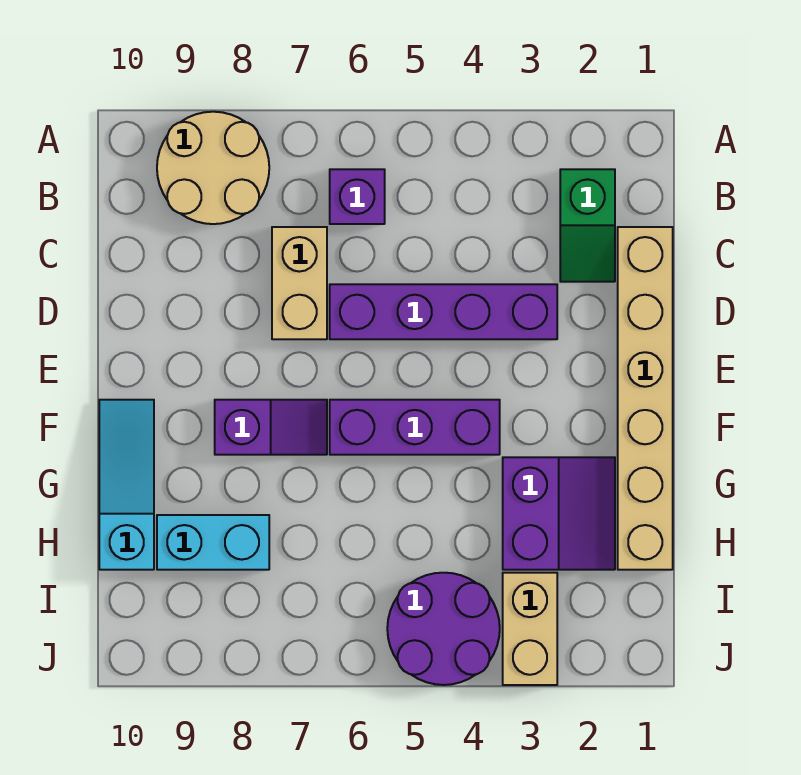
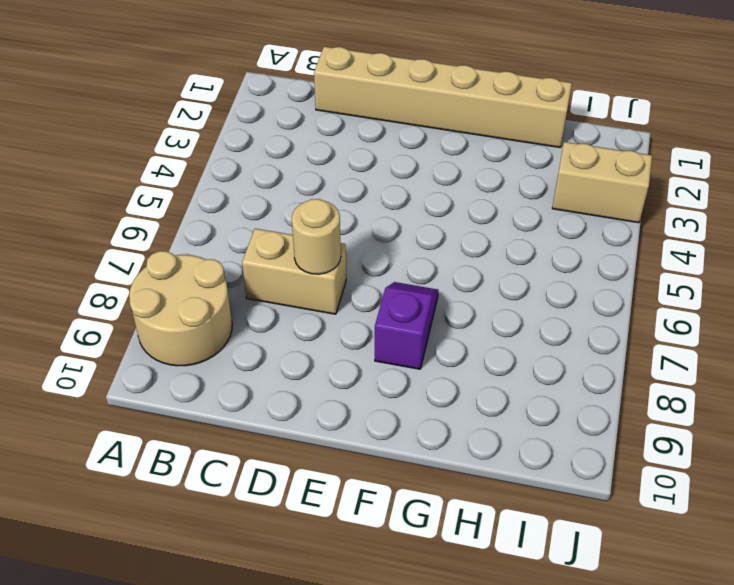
tan 1x1 round brick [292,199,341,274] -> none
none -> green 1x2 slope [560,169,615,282]
none -> purple 1x1 brick [330,169,385,224]
none -> purple 1x4 brick [330,284,557,339]

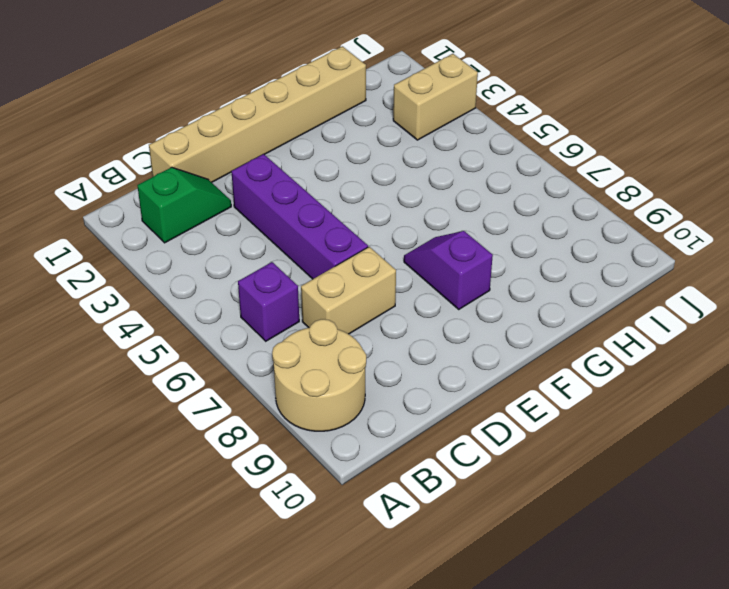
none -> purple 1x3 brick [330,400,500,455]
none -> cyan 1x3 slope [99,400,154,570]
none -> purple 2x2 slope [503,457,615,570]

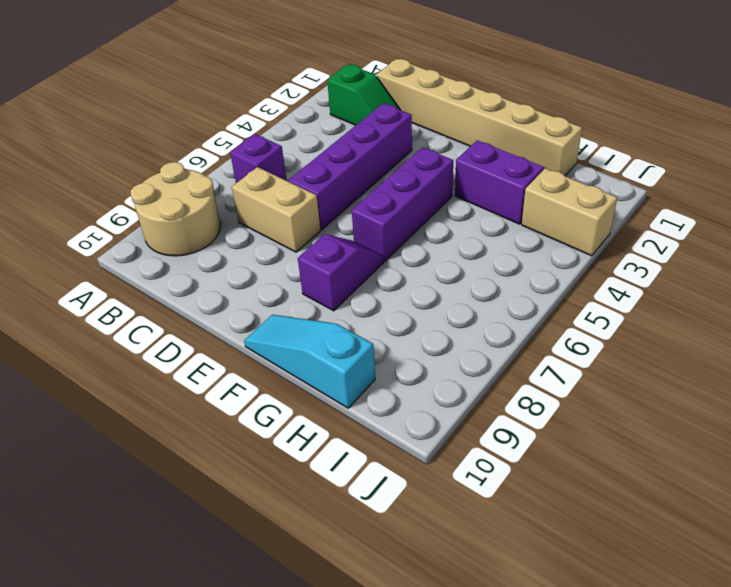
none -> cyan 1x2 brick [157,515,269,570]
none -> purple 2x2 round brick [387,573,500,685]

